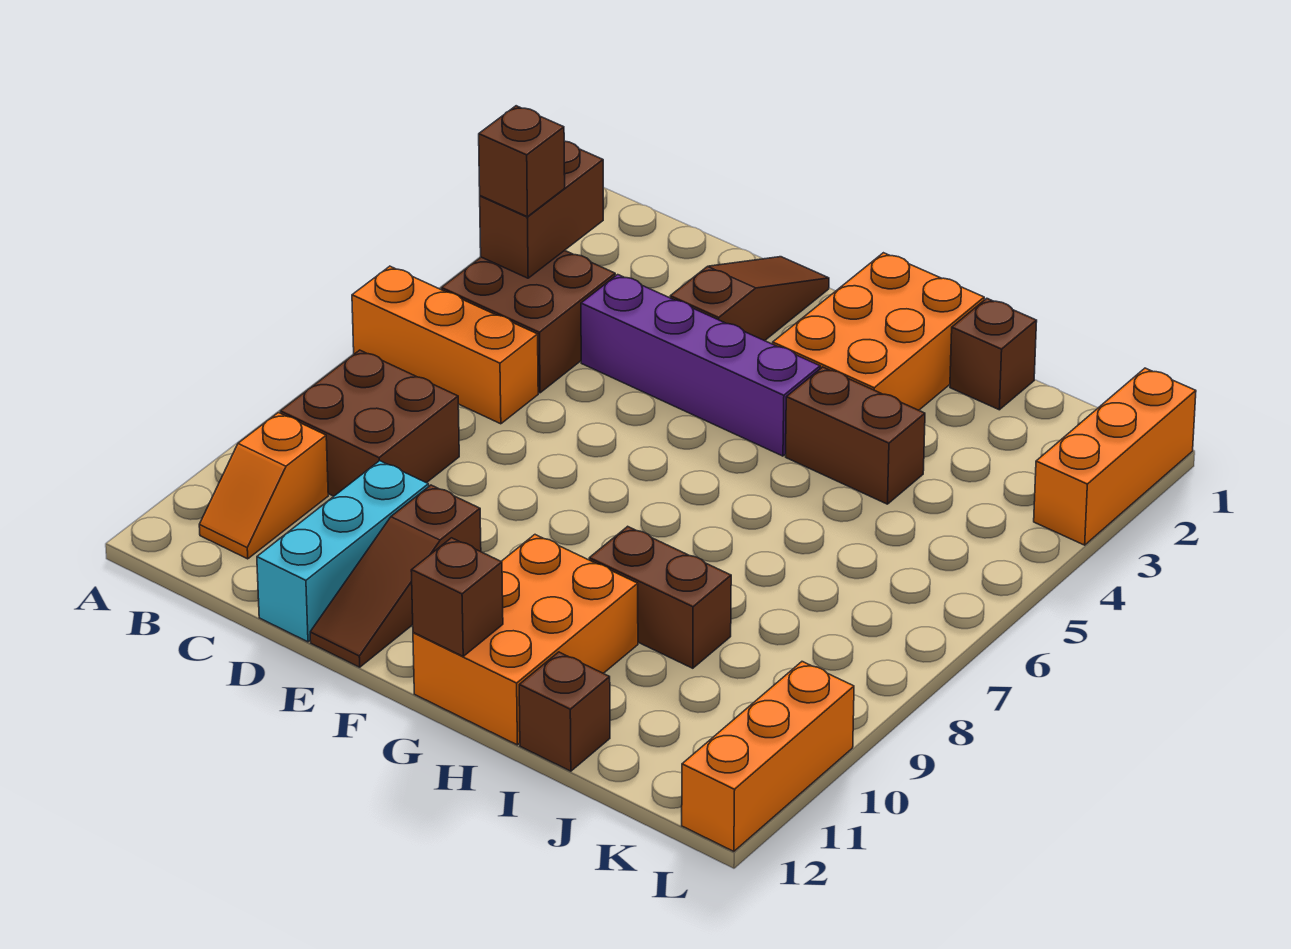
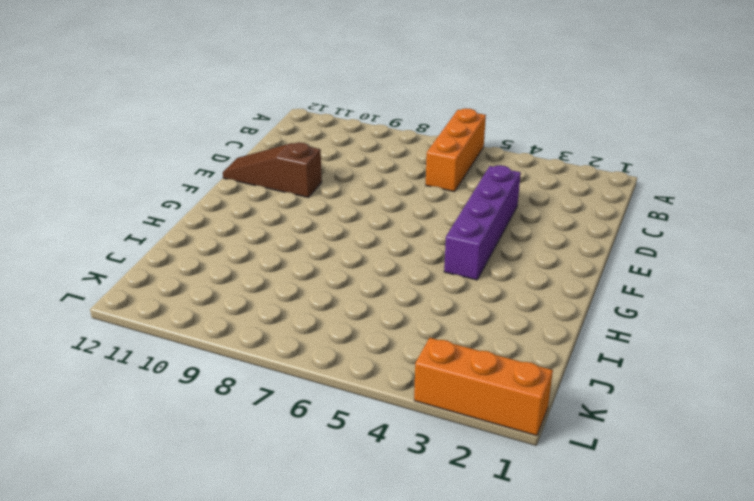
none -> brown 2x2 brick [441,250,615,393]
none -> brown 2x2 brick [280,350,459,496]
none -> orange 1x2 slope [199,413,328,559]

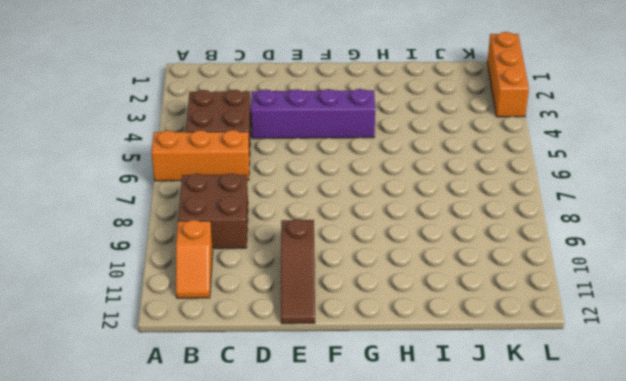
none -> cyan 1x3 brick [257,461,429,642]
none -> brown 1x3 slope [670,257,829,341]
none -> orange 2x3 brick [773,253,984,410]

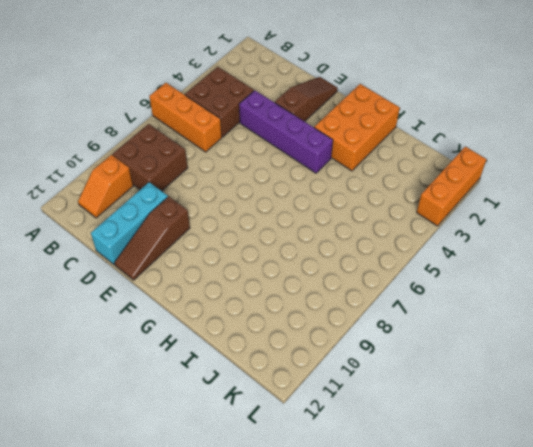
none -> orange 2x3 brick [413,535,638,745]
none -> brown 1x2 brick [786,367,925,504]
none -> brown 1x2 brick [589,526,731,668]

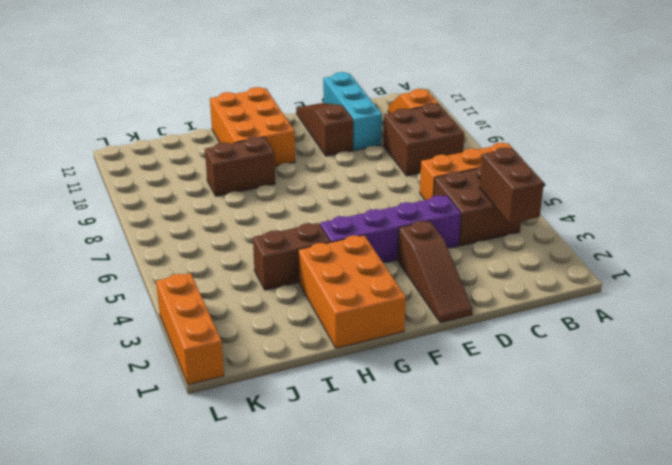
none -> brown 1x1 brick [950,298,1037,410]
none -> brown 1x1 brick [519,652,610,771]
none -> orange 1x3 brick [682,662,854,851]

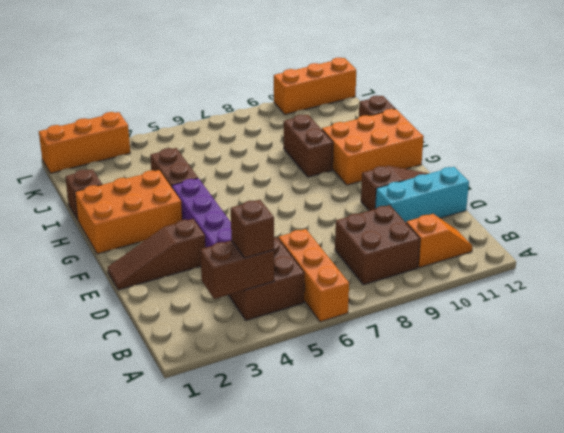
none -> brown 1x1 brick [411,538,503,656]

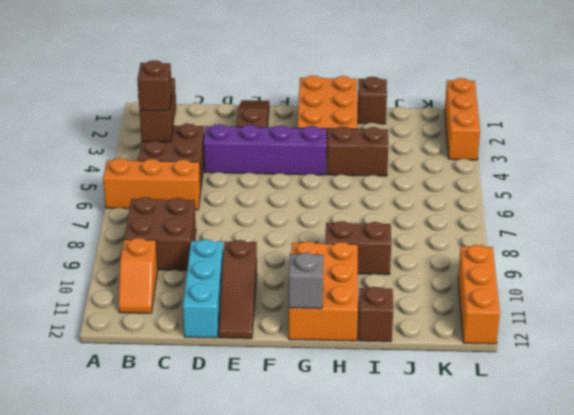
grey 1x1 brick [289,252,323,309] -> brown 1x1 brick [411,538,503,656]

